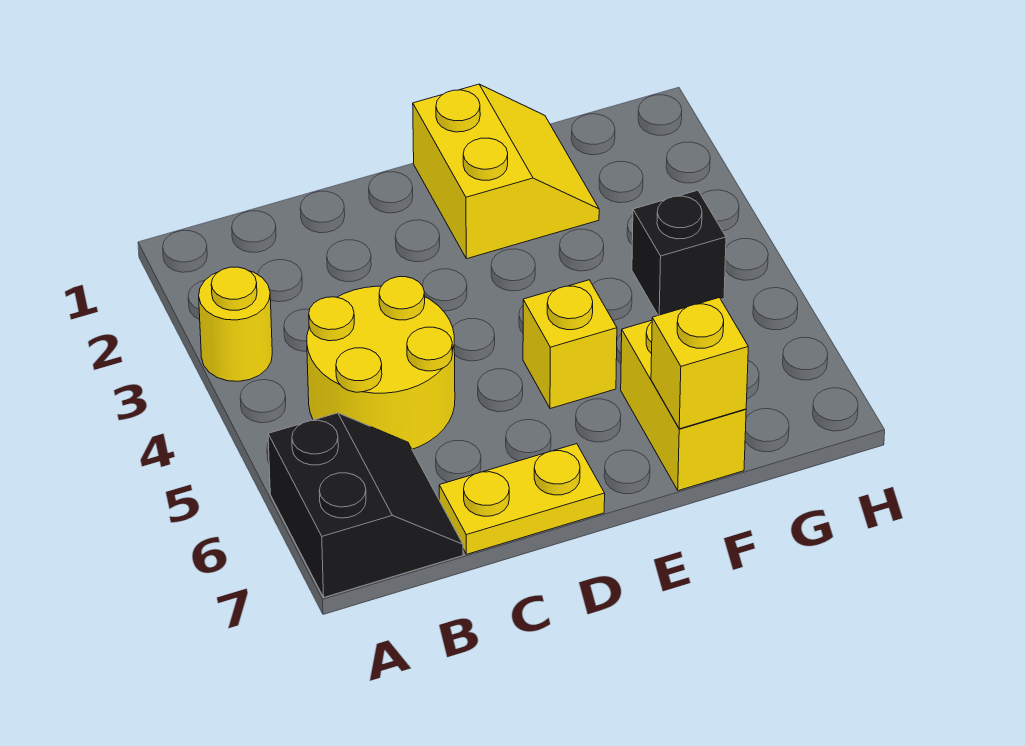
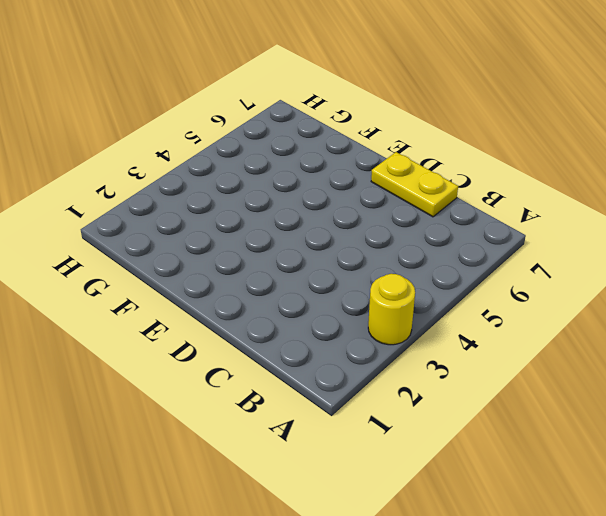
none -> black 2x2 slope [268,413,463,597]
none -> yellow 2x2 round brick [307,277,455,449]

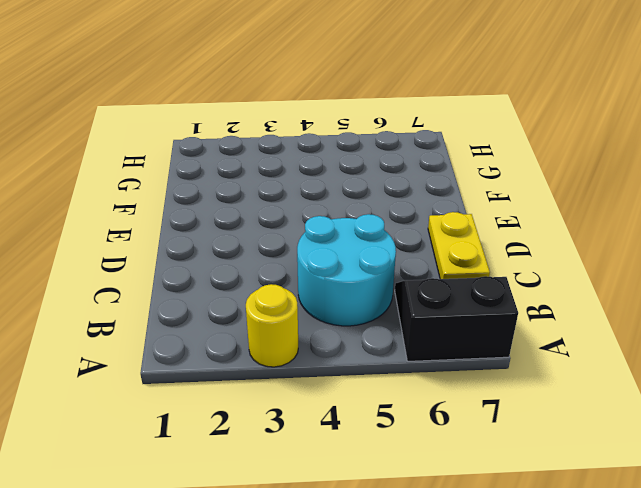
cyan 2x2 round brick [297,214,396,326] -> yellow 2x2 round brick [307,277,455,449]
none -> yellow 2x2 slope [413,84,599,259]
none -> yellow 1x1 brick [523,280,617,409]

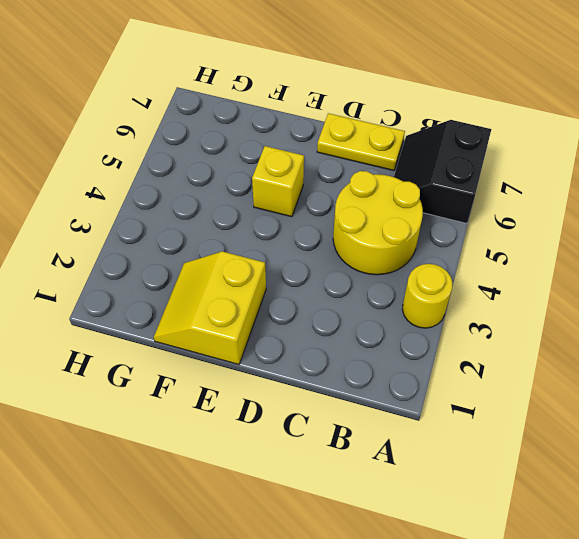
none -> yellow 1x2 brick [621,320,746,491]
none -> black 1x1 brick [632,190,726,315]

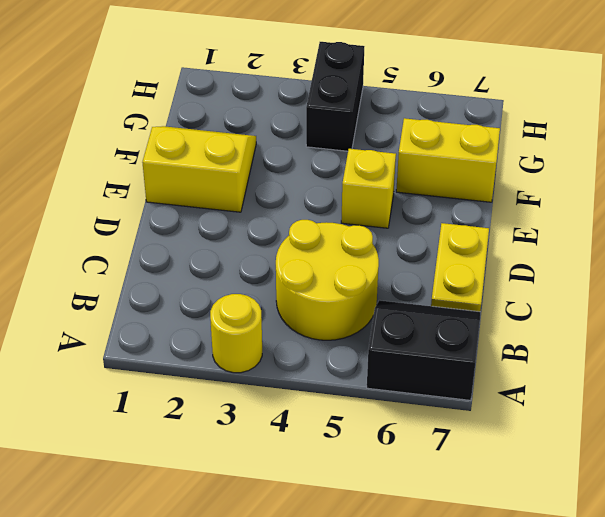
black 1x2 brick [306,42,364,151] -> black 1x1 brick [632,190,726,315]
none -> yellow 1x1 brick [651,298,748,429]

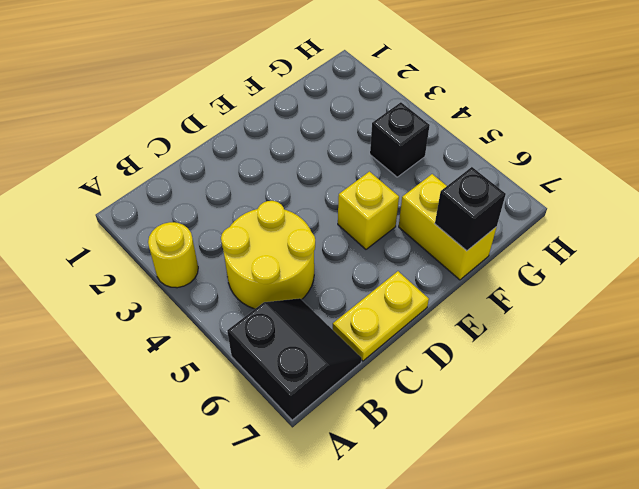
black 1x1 brick [435,167,506,251] -> yellow 1x1 brick [651,298,748,429]
none -> yellow 2x2 slope [413,84,599,259]

